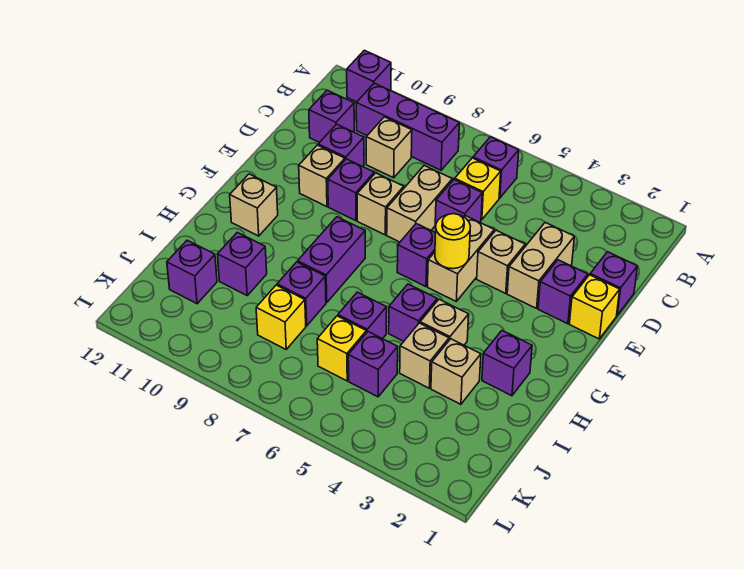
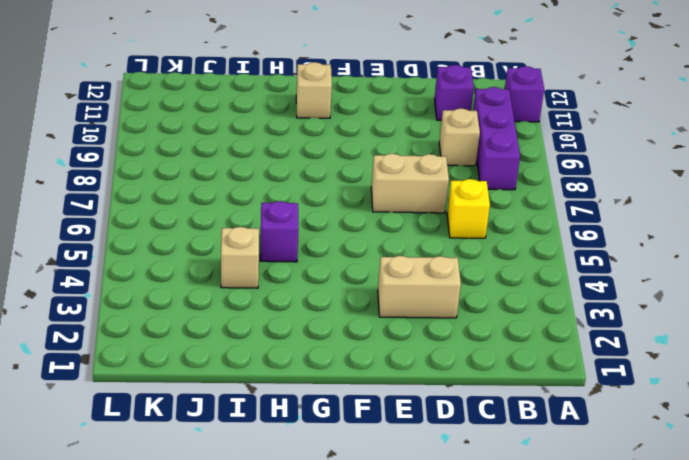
none -> purple 1x1 brick [473,137,519,198]
none -> purple 1x1 brick [590,252,637,315]
none -> purple 1x1 brick [435,180,482,228]
none -> purple 1x1 brick [318,124,364,167]

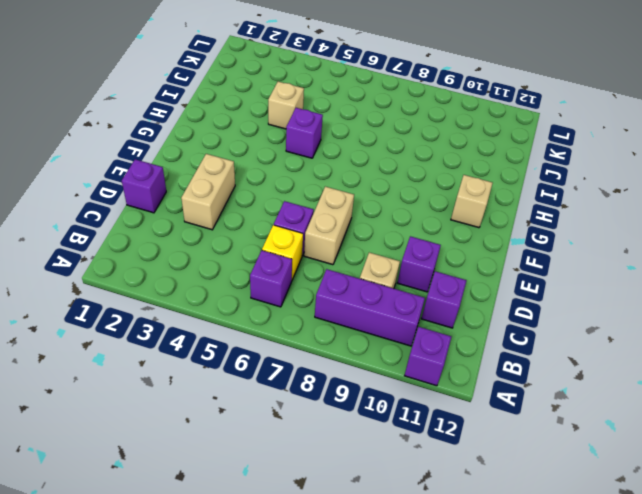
none -> yellow 1x1 brick [569,275,620,339]
none -> purple 1x1 brick [538,260,588,324]
none -> tan 1x1 brick [477,230,525,293]
none -> tan 1x2 brick [428,216,494,301]

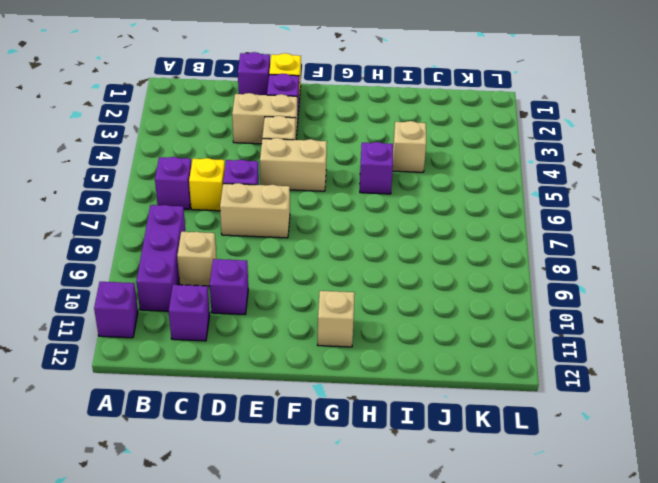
none -> tan 1x1 brick [357,173,404,235]
none -> purple 1x1 brick [328,159,374,221]
none -> tan 1x1 brick [299,145,345,207]
none -> purple 1x1 brick [397,224,436,287]

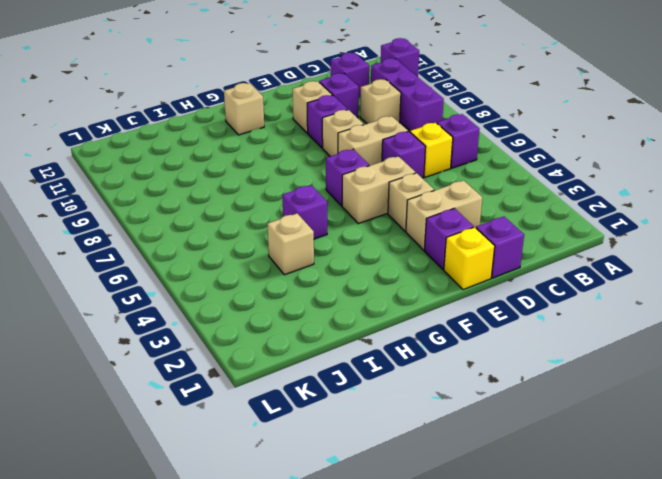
none -> purple 1x2 brick [298,217,365,303]
none -> purple 1x1 brick [482,331,532,396]
none -> tan 1x1 brick [420,300,469,345]
none -> tan 1x1 brick [431,339,481,404]

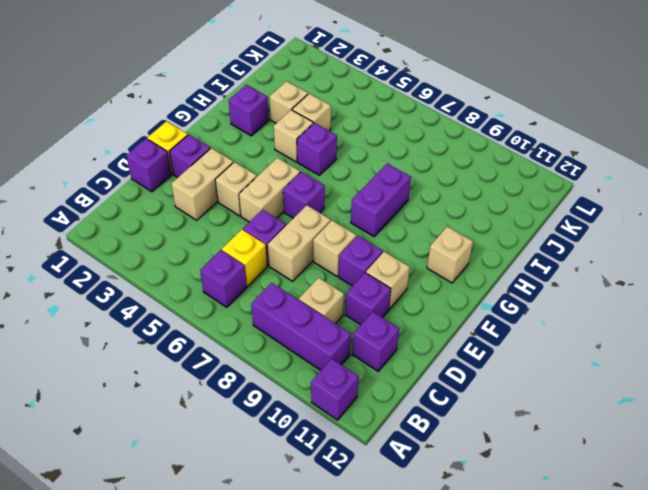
none -> purple 1x1 brick [338,292,387,339]
none -> purple 1x1 brick [277,262,326,326]
none -> purple 1x1 brick [217,232,267,295]
none -> purple 1x1 brick [348,332,398,397]

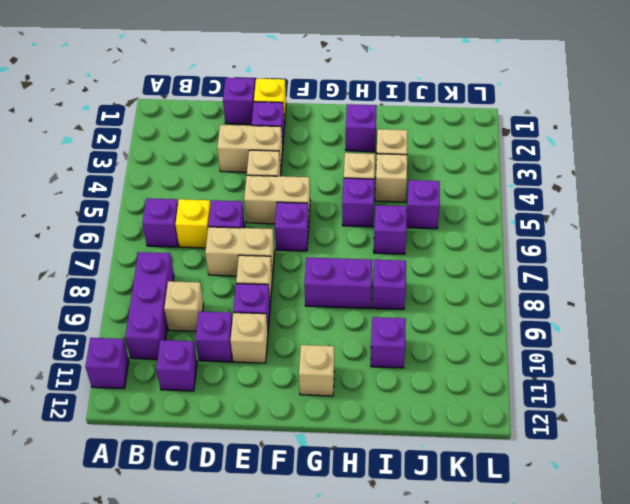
none -> yellow 1x1 brick [317,316,366,381]
none -> yellow 1x1 brick [256,285,306,349]
none -> purple 1x1 brick [167,240,217,304]
none -> yellow 1x1 round brick [435,214,470,269]

